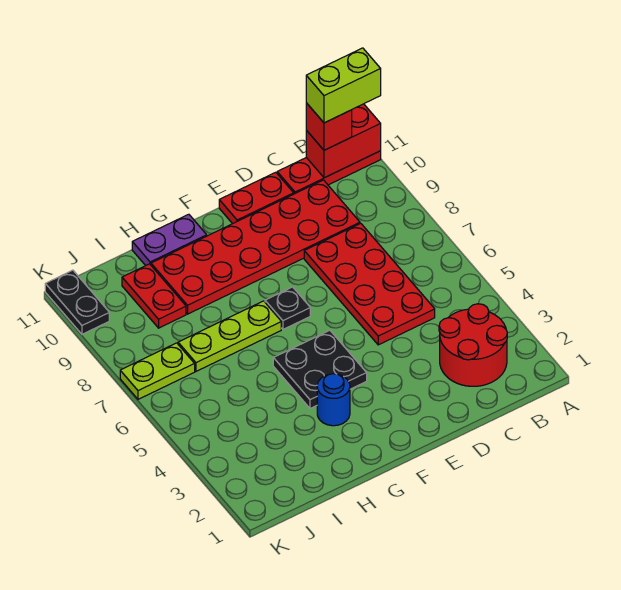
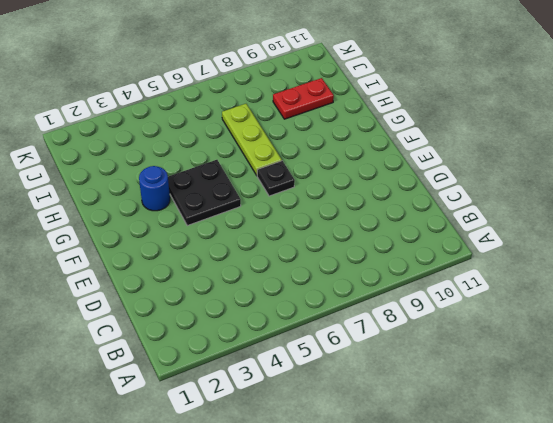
none -> red 1x3 plate [277,151,381,194]
none -> red 2x2 round brick [439,304,507,386]
none -> red 2x4 plate [304,223,435,345]

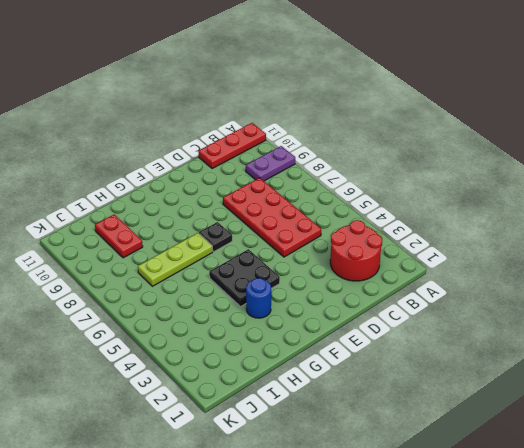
purple 1x2 plate [246,146,295,181] -> purple 1x2 plate moved to [132,214,207,266]
none -> red 2x6 plate [151,180,360,314]
none -> red 1x2 plate [219,172,294,224]
none -> lime 1x2 plate [120,343,195,399]

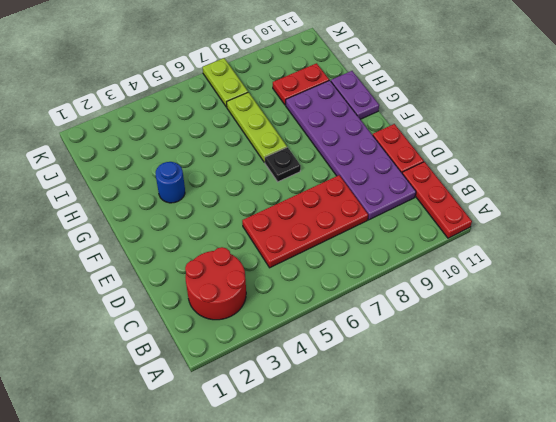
purple 2x6 plate [286,80,416,220] -> red 2x6 plate [151,180,360,314]
none -> black 2x2 plate [273,331,367,408]
none -> black 1x2 plate [45,270,109,334]
none -> red 1x2 brick [306,104,381,178]

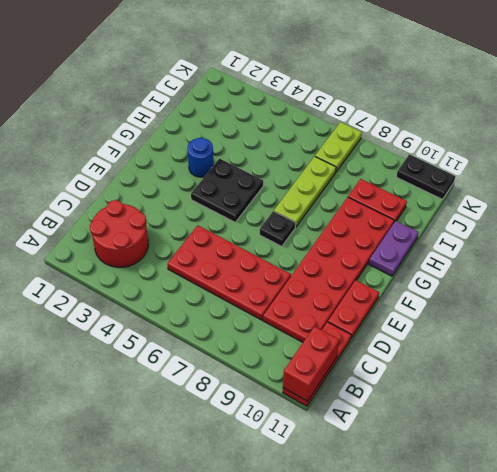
none -> red 1x1 brick [306,103,352,150]
none -> lime 1x2 brick [306,48,381,123]

